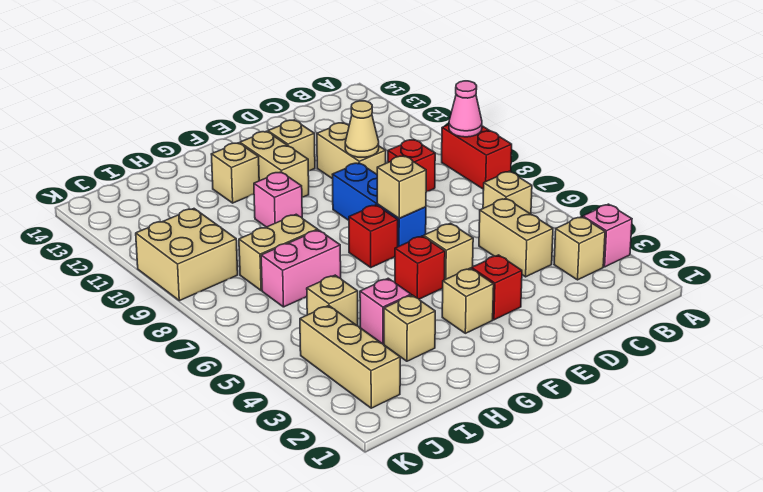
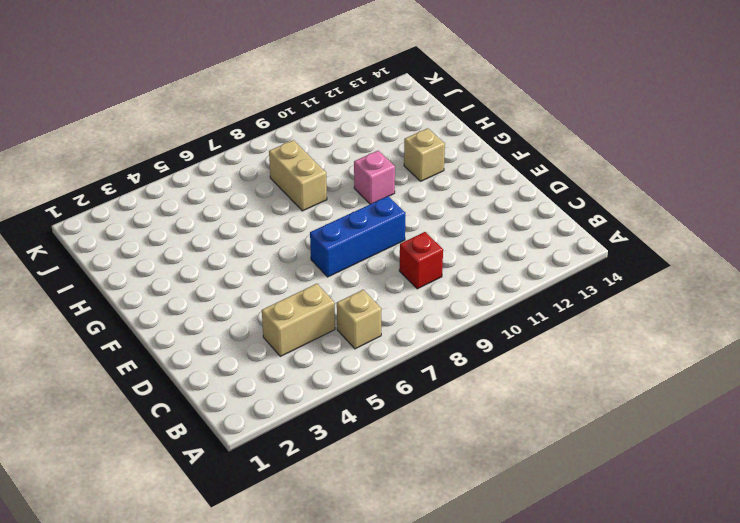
none -> pink 1x1 brick [583,204,632,267]
none -> red 1x2 brick [442,125,512,189]
none -> tan 1x1 brick [554,217,605,280]

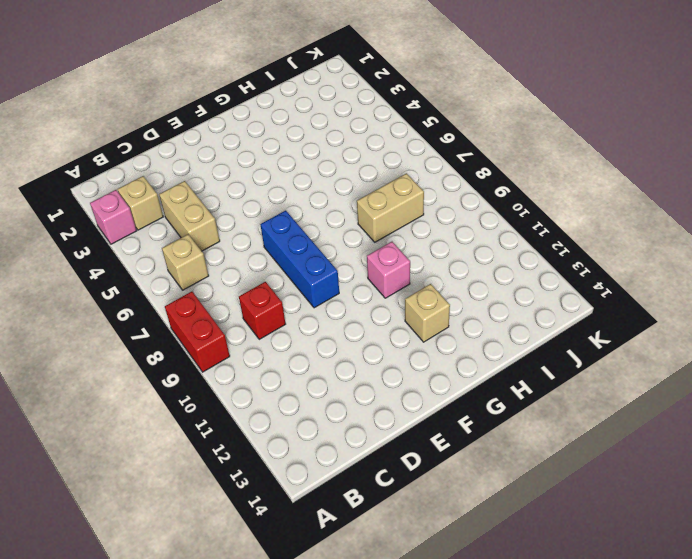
none -> tan 1x2 brick [317,123,386,179]
none -> red 1x1 brick [472,255,522,320]
none -> tan 1x1 brick [424,223,473,280]

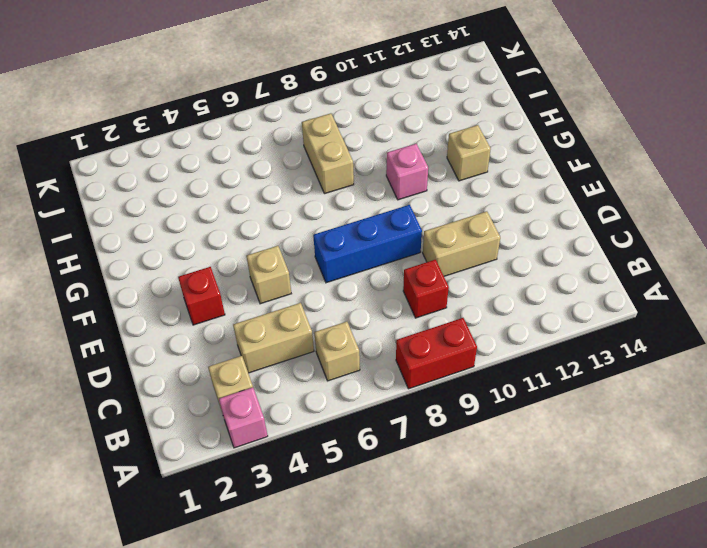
none -> tan 1x1 brick [268,120,315,171]
none -> tan 1x1 brick [442,268,494,333]
none -> red 1x1 brick [395,236,445,299]

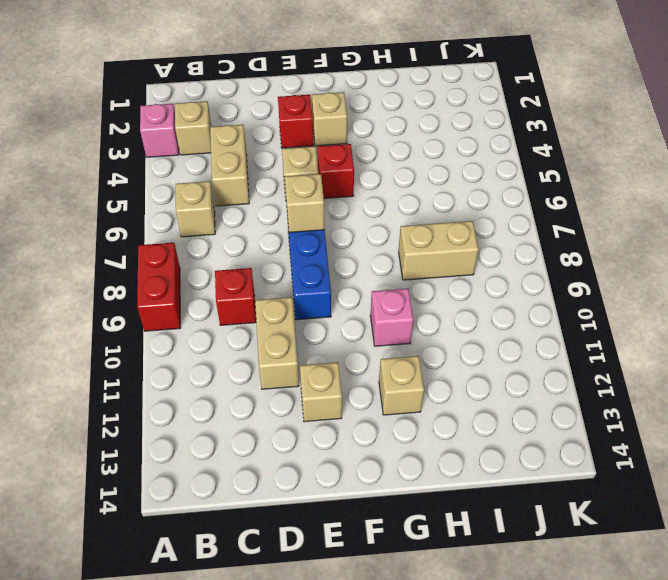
none -> red 1x1 brick [349,205,398,267]
none -> tan 1x2 brick [240,131,309,197]
none -> tan 1x1 brick [384,295,435,361]

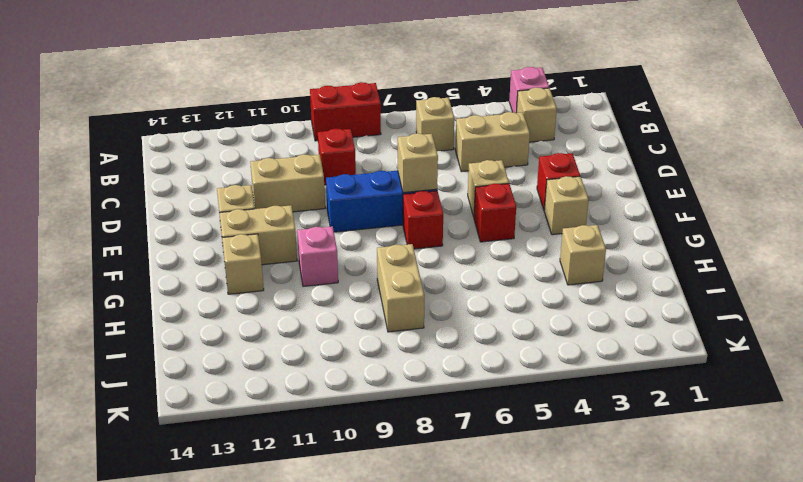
none -> pink 1x1 brick [360,278,411,344]
none -> pink 1x2 brick [261,230,341,307]
none -> tan 1x1 brick [307,275,358,326]

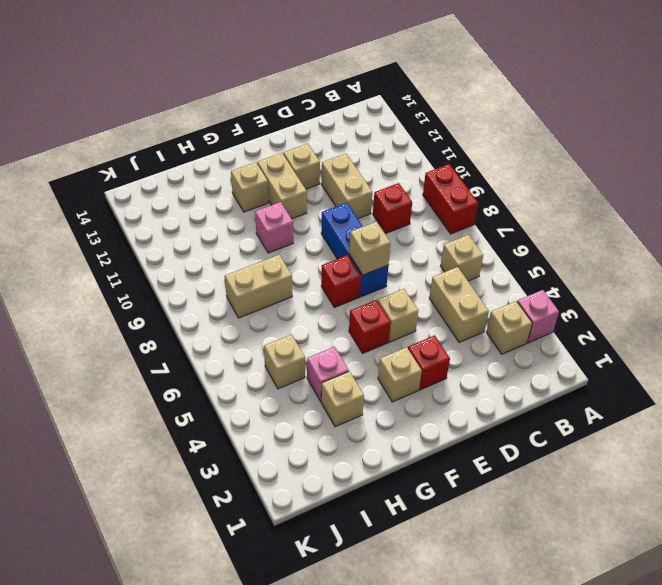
none -> pink 1x2 brick [261,230,341,307]
none -> tan 1x3 brick [300,305,400,408]
none -> tan 2x2 brick [136,209,238,301]

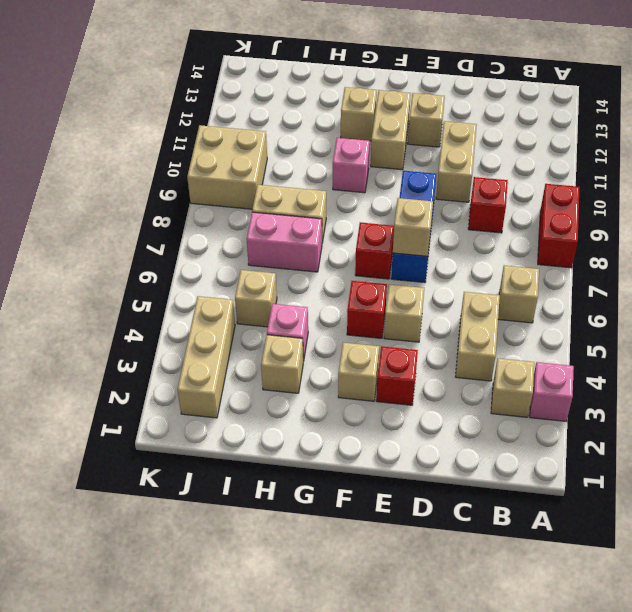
none -> pink 1x1 cone [449,81,482,137]
none -> tan 1x1 cone [345,101,379,157]

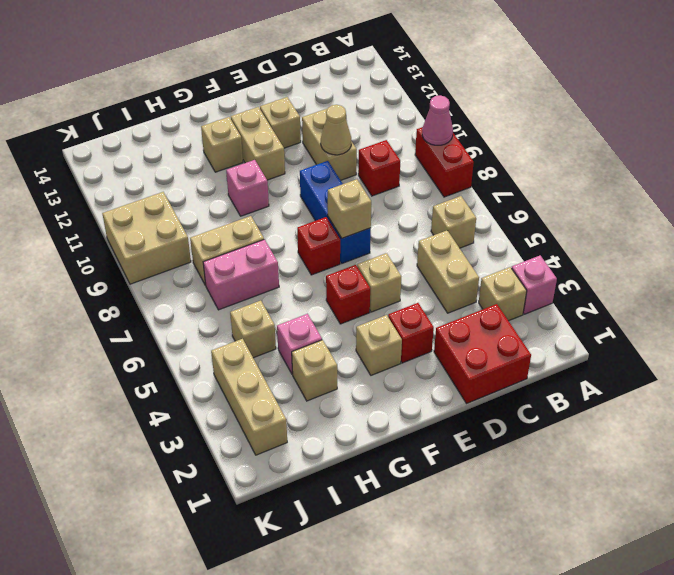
red 2x2 brick [434,304,531,403] -> none

